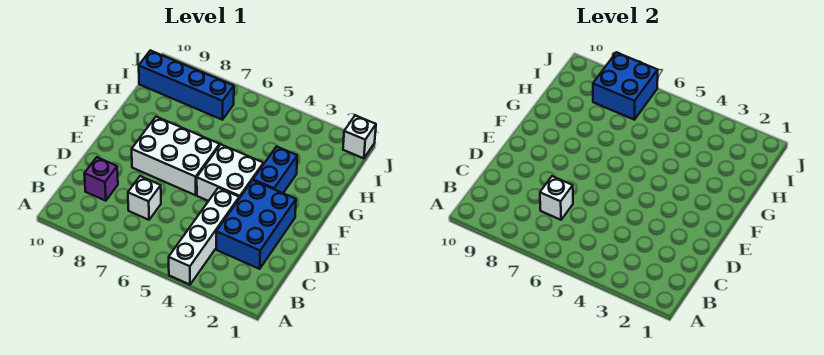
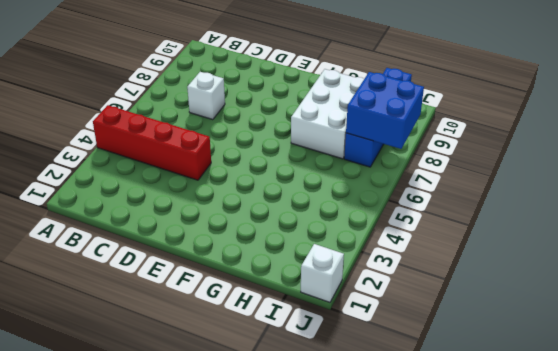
red 1x4 brick [93,105,211,180] -> white 1x4 brick [169,188,239,285]
white 2x3 brick [291,69,364,159] -> white 2x3 brick moved to [132,117,220,195]
none -> blue 2x3 brick [216,180,296,269]
none -> purple 1x1 brick [84,157,118,201]

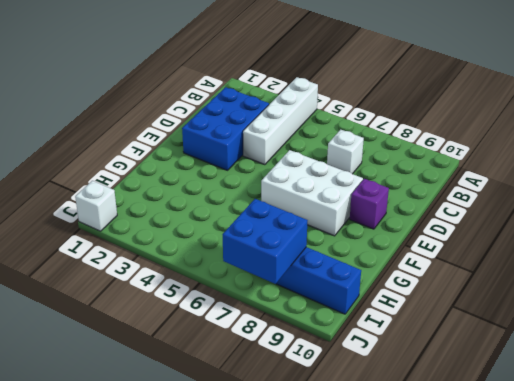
purple 1x1 brick [350,179,389,229] -> purple 1x1 brick moved to [84,157,118,201]
none -> white 2x2 brick [197,145,263,201]
none -> blue 1x2 brick [253,146,297,193]

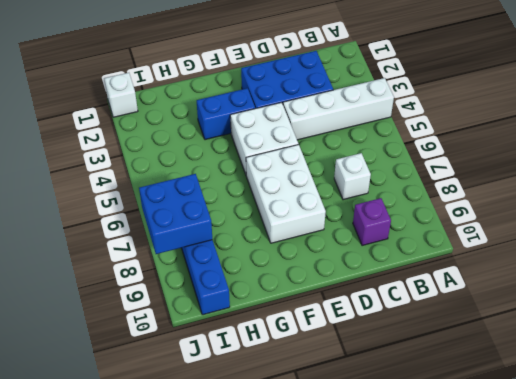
none -> white 1x1 brick [540,176,573,220]

